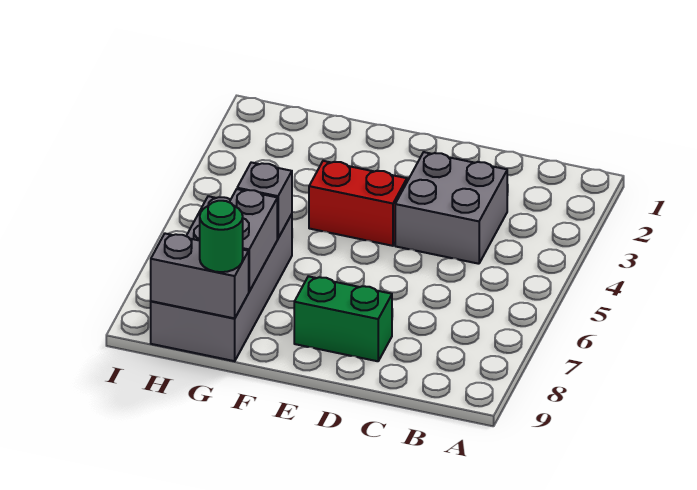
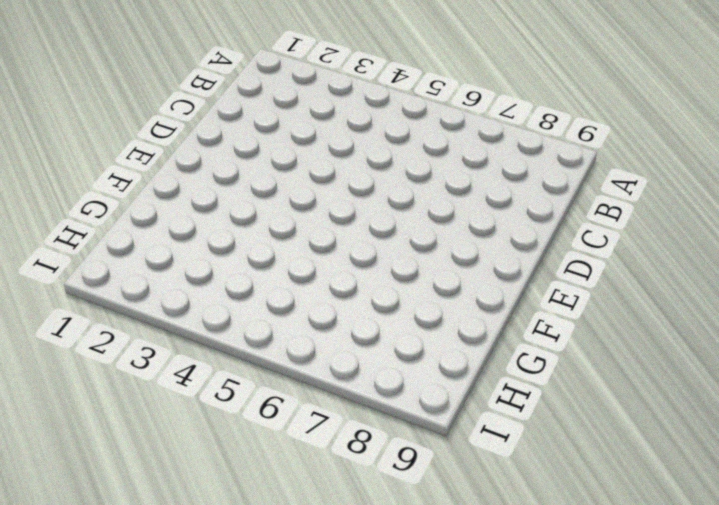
none -> grey 2x2 brick [395,152,507,264]
none -> green 1x2 brick [294,276,392,361]

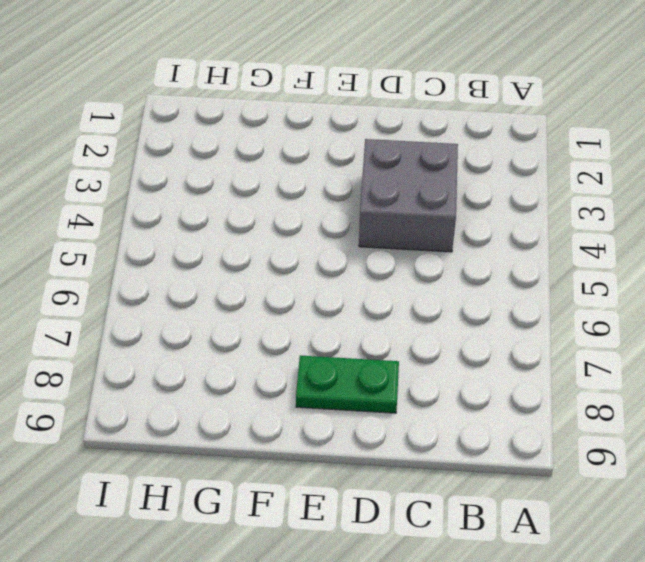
green 1x2 plate [296,356,399,413] -> green 1x2 brick [294,276,392,361]
none -> red 1x2 brick [309,161,407,246]
none -> grey 2x4 brick [151,196,292,361]

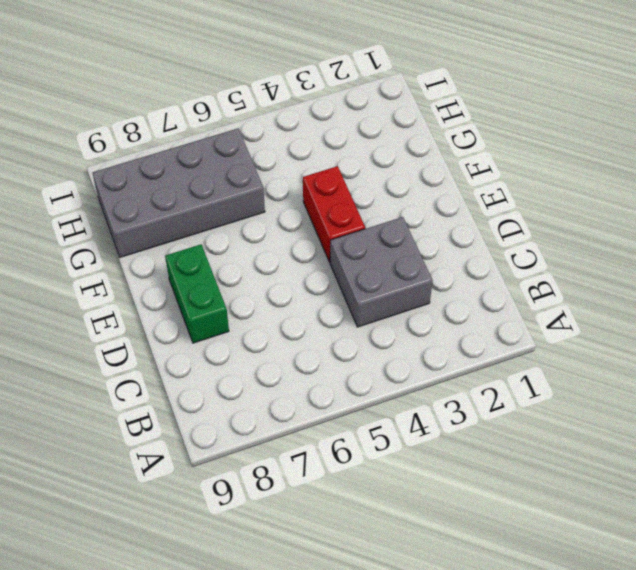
none -> grey 1x1 brick [237,162,292,238]
none -> grey 1x2 brick [229,189,277,291]

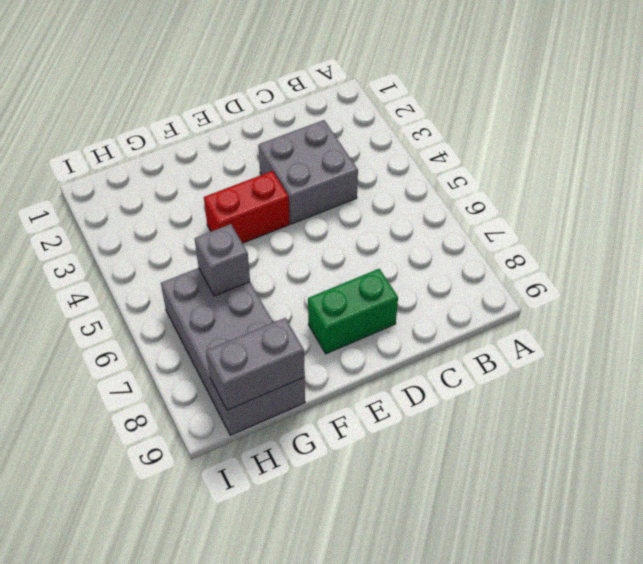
none -> grey 1x2 brick [229,189,277,291]
none -> green 1x1 round brick [200,201,243,272]

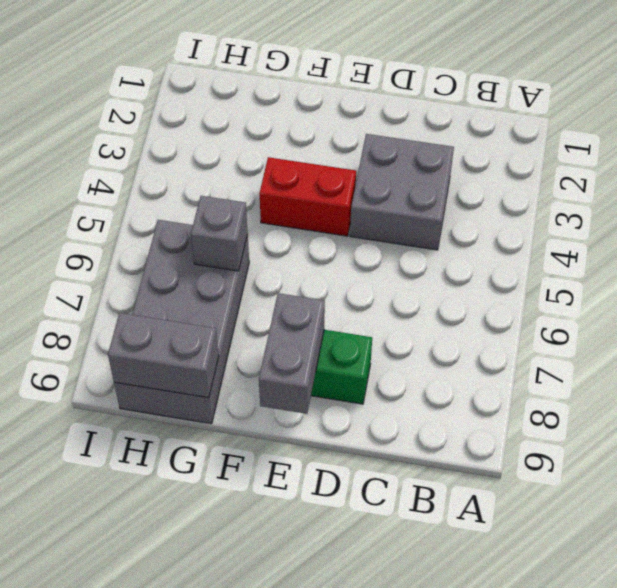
grey 1x2 brick [259,293,325,414] -> grey 1x2 brick moved to [229,189,277,291]
none -> green 1x1 round brick [200,201,243,272]

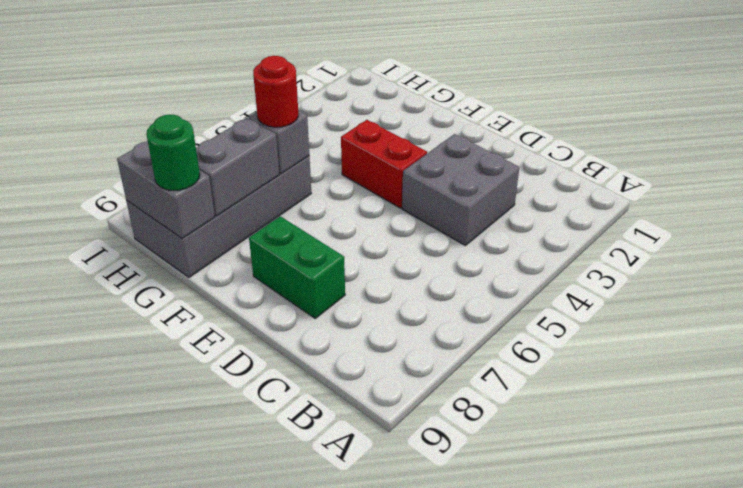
red 1x1 round brick [253,56,298,127] -> none

